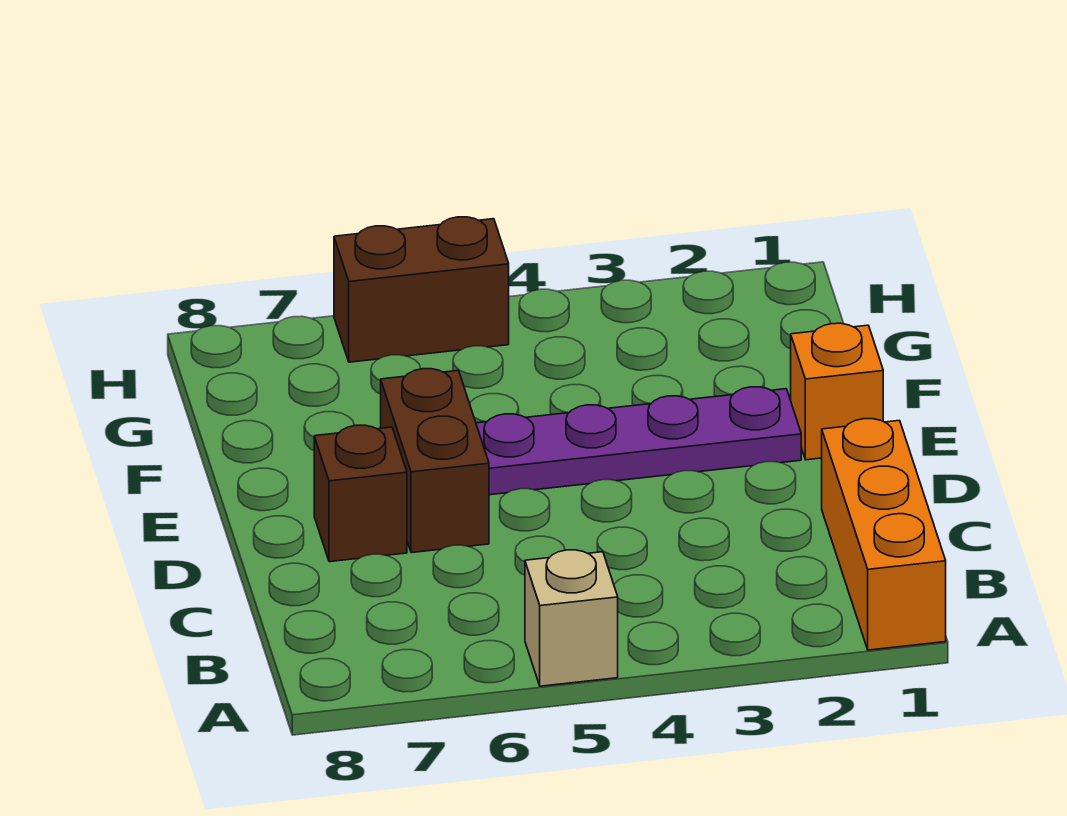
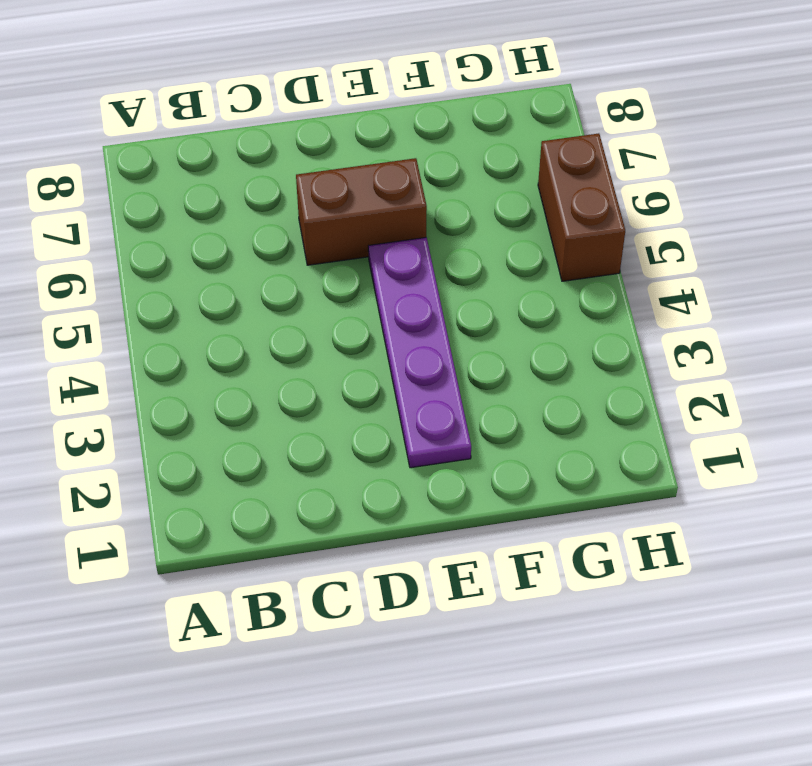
none -> orange 1x3 brick [822,419,946,650]
none -> tan 1x1 brick [525,550,618,686]

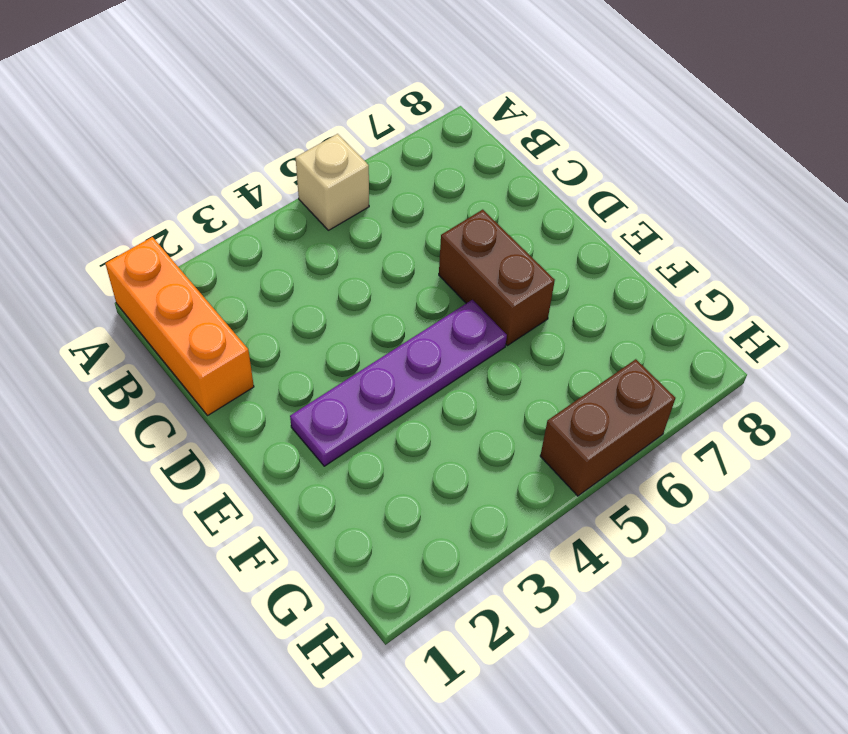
none -> brown 1x1 brick [314,425,407,562]
none -> orange 1x1 brick [791,323,883,460]

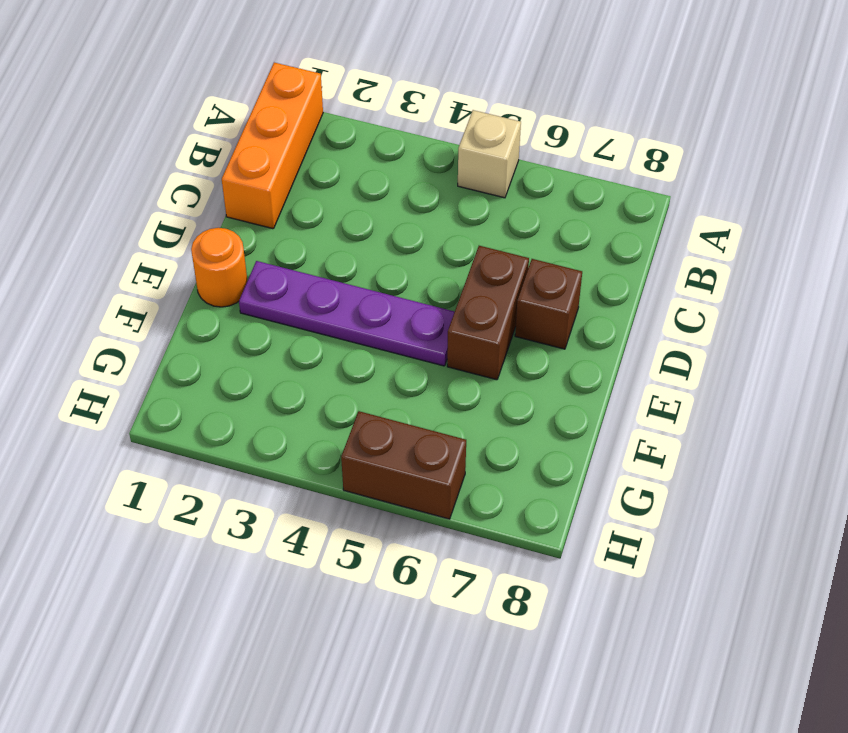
orange 1x1 round brick [191,228,247,307] -> orange 1x1 brick [791,323,883,460]

